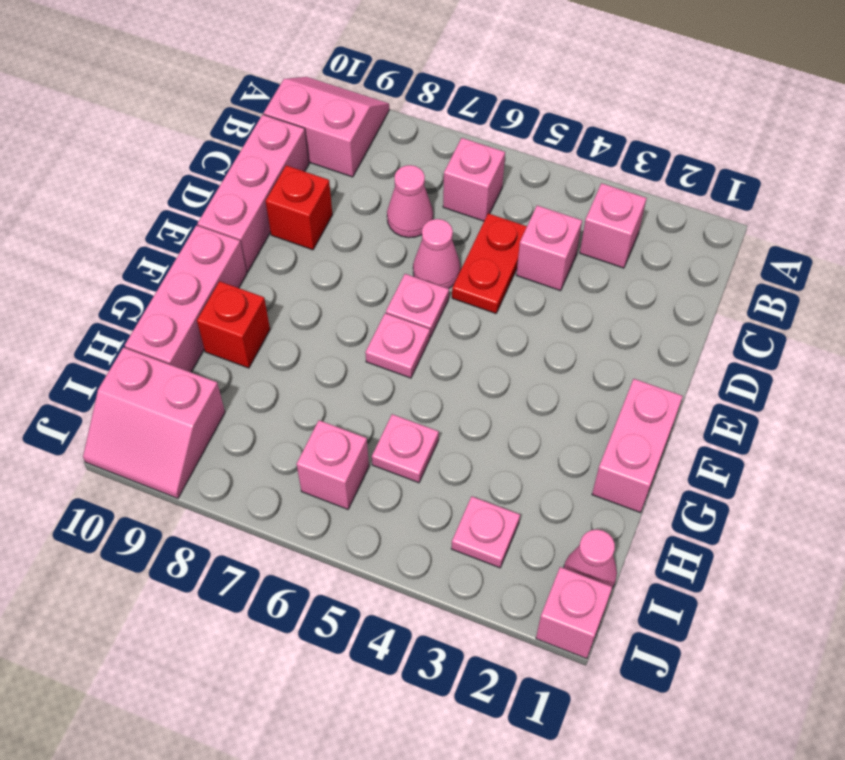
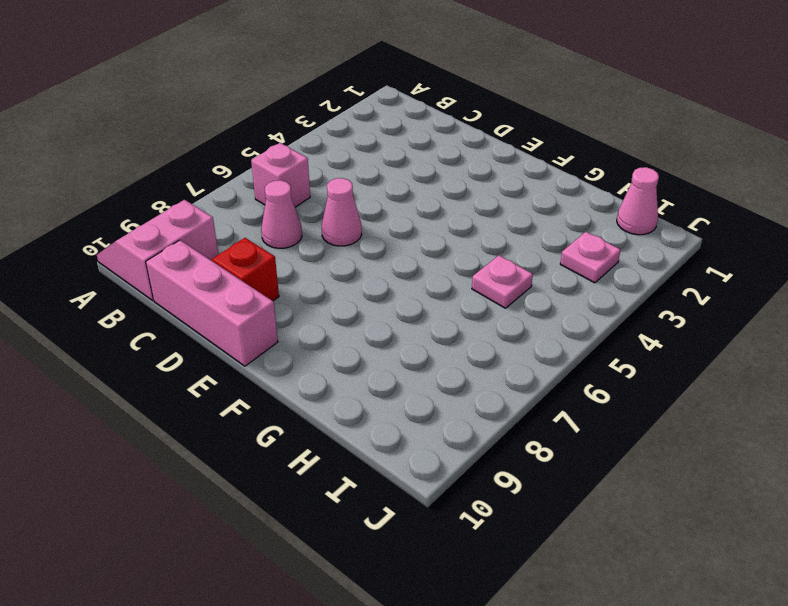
none -> pink 1x1 brick [580,183,647,268]
none -> pink 1x1 brick [516,205,582,291]
none -> red 1x2 plate [452,213,527,314]

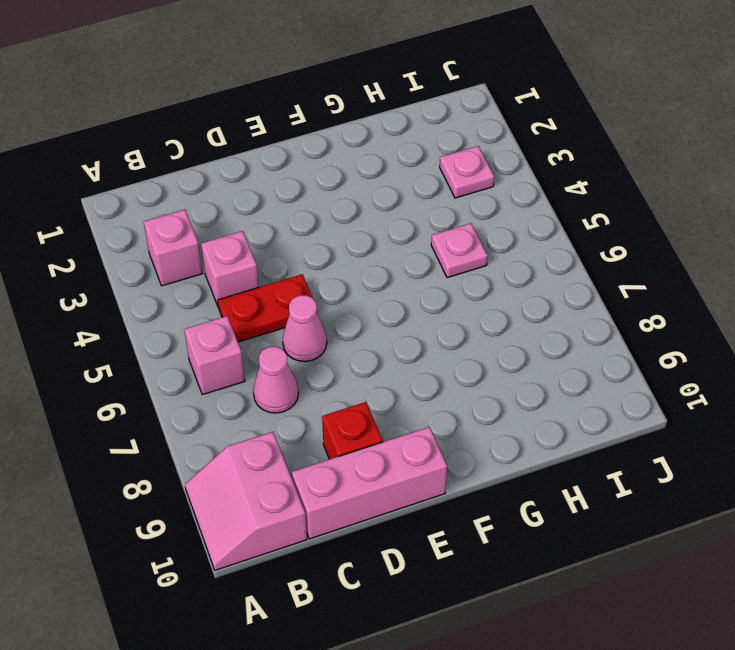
none -> pink 1x1 plate [386,274,449,337]
none -> pink 1x2 brick [592,379,683,513]
none -> pink 1x1 plate [365,313,430,378]

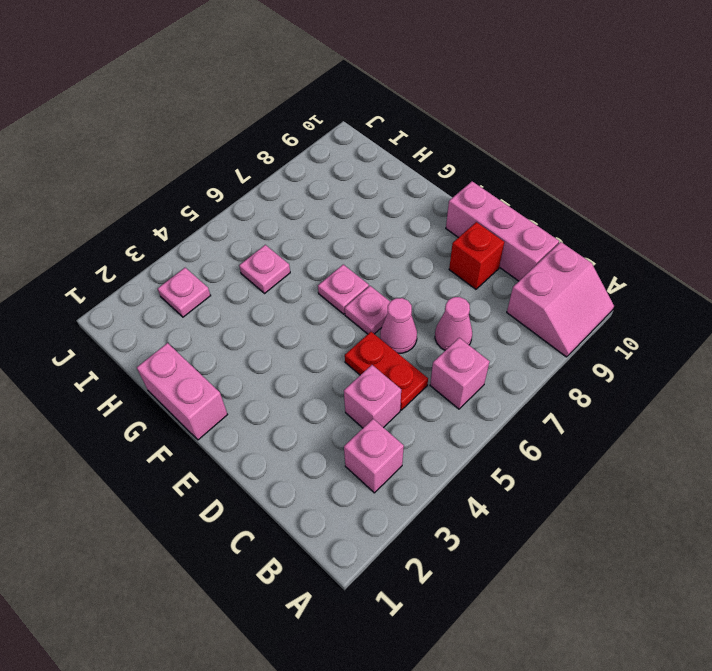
none -> pink 1x3 brick [125,225,247,372]
none -> red 1x1 brick [197,281,270,368]
none -> pink 1x1 cone [564,529,617,588]

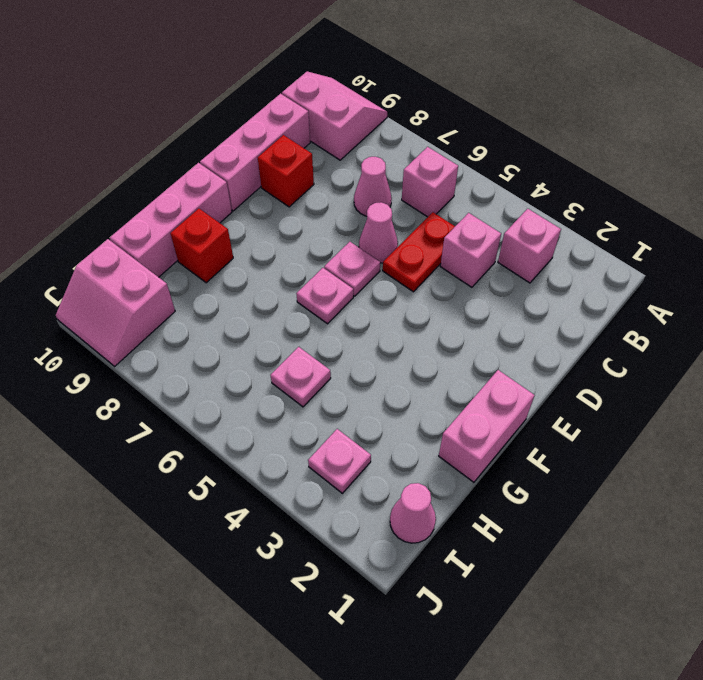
none -> pink 1x1 brick [297,420,369,509]
none -> pink 1x1 brick [536,567,612,659]

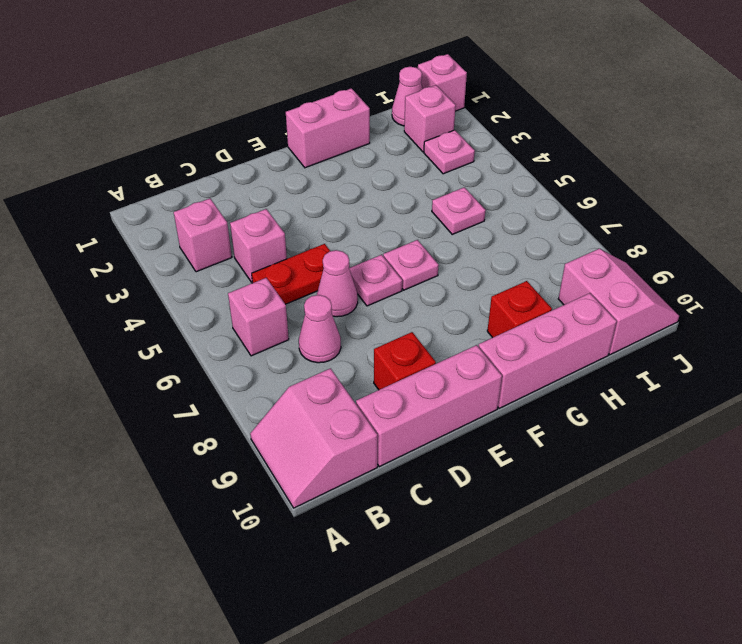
pink 1x1 brick [404,85,456,152] -> pink 1x1 brick moved to [297,420,369,509]

